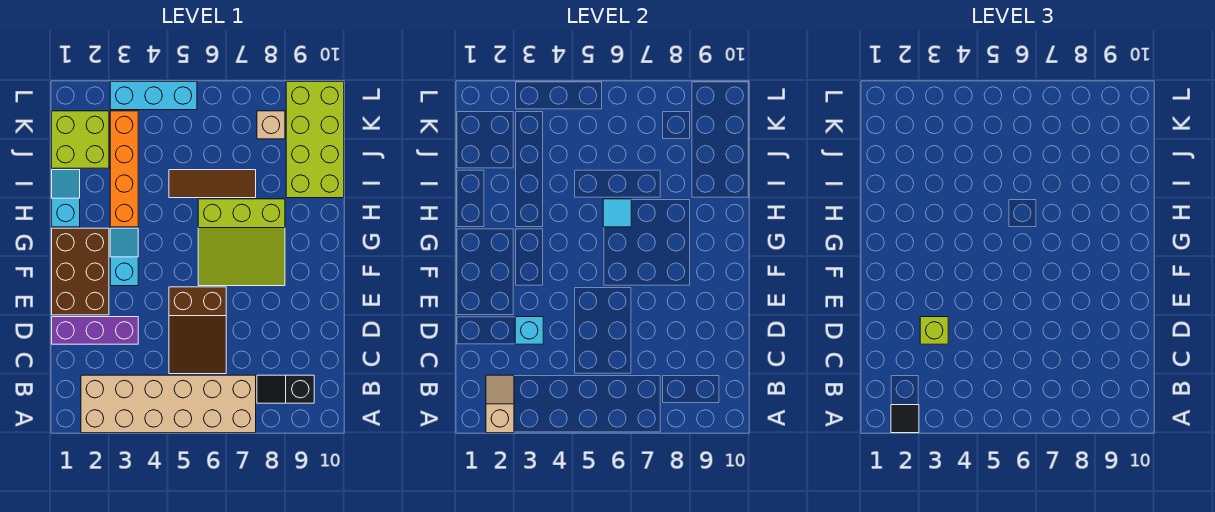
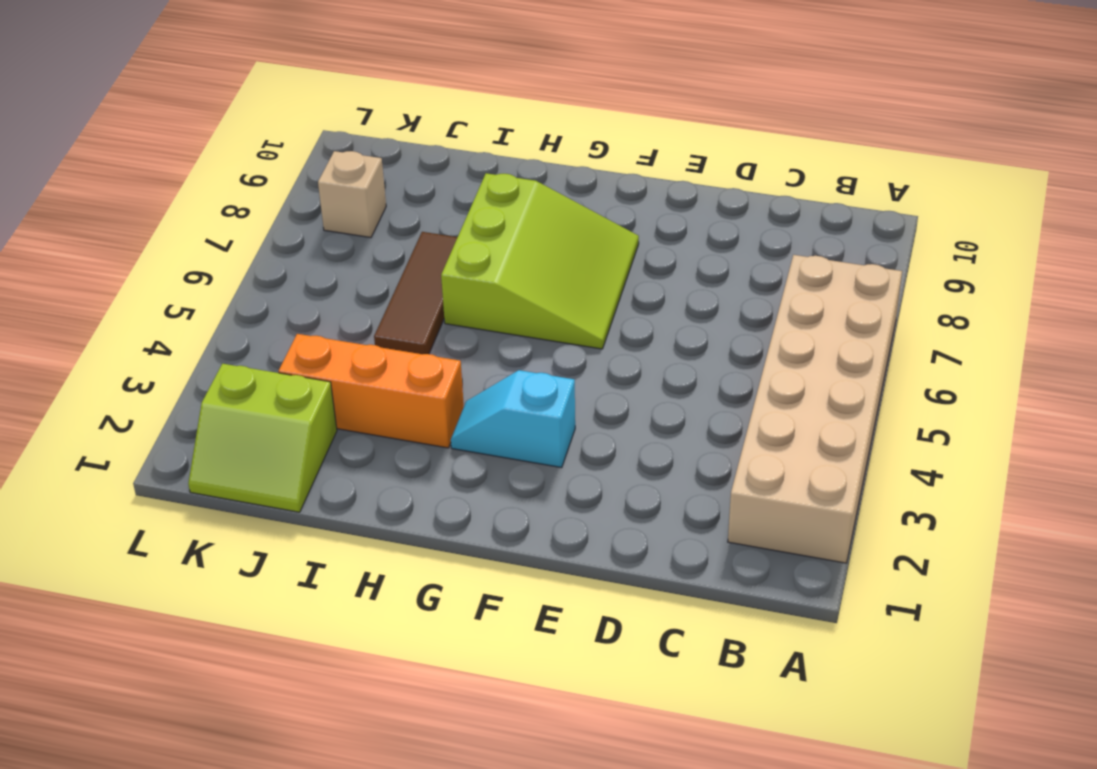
orange 1x3 brick [279,334,464,448] -> orange 1x4 brick [110,111,138,227]
lime 2x2 slope [188,364,337,512] -> lime 2x2 brick [52,111,109,168]
none -> black 1x2 slope [257,375,314,403]
none -> brown 2x3 slope [169,287,226,374]
none -> purple 1x3 brick [52,317,138,344]

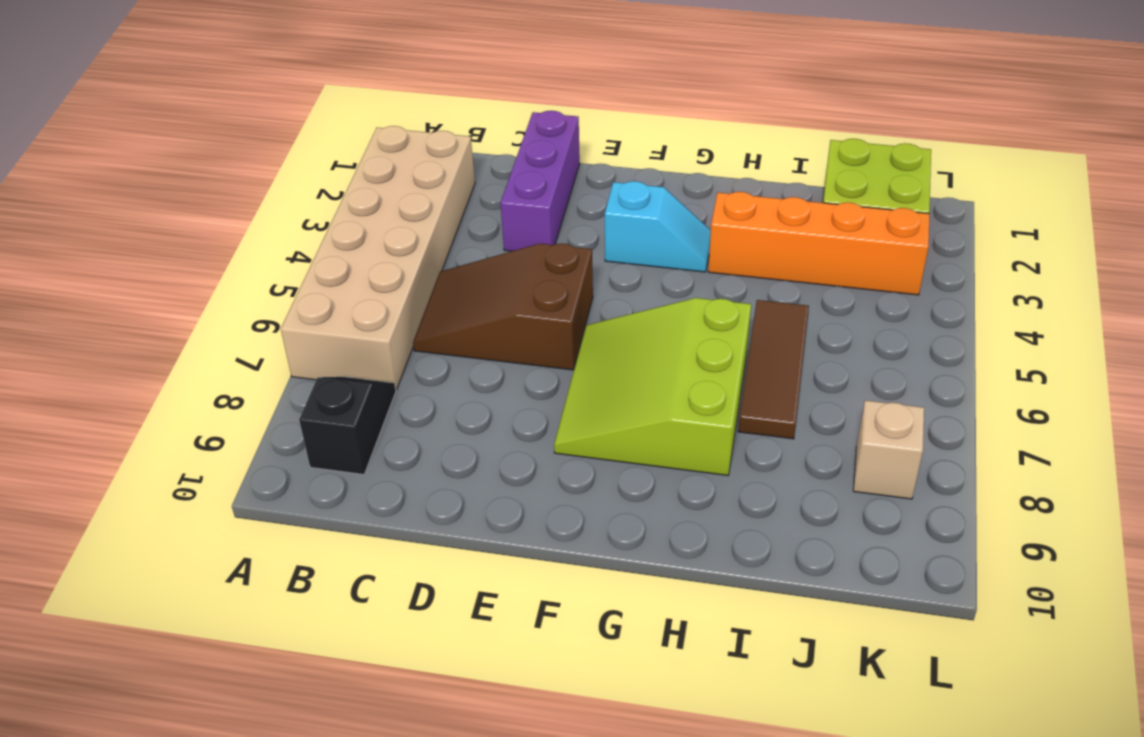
none -> brown 2x3 brick [52,228,109,315]
none -> cyan 1x2 slope [52,170,80,227]
none -> lime 2x4 brick [286,82,344,198]

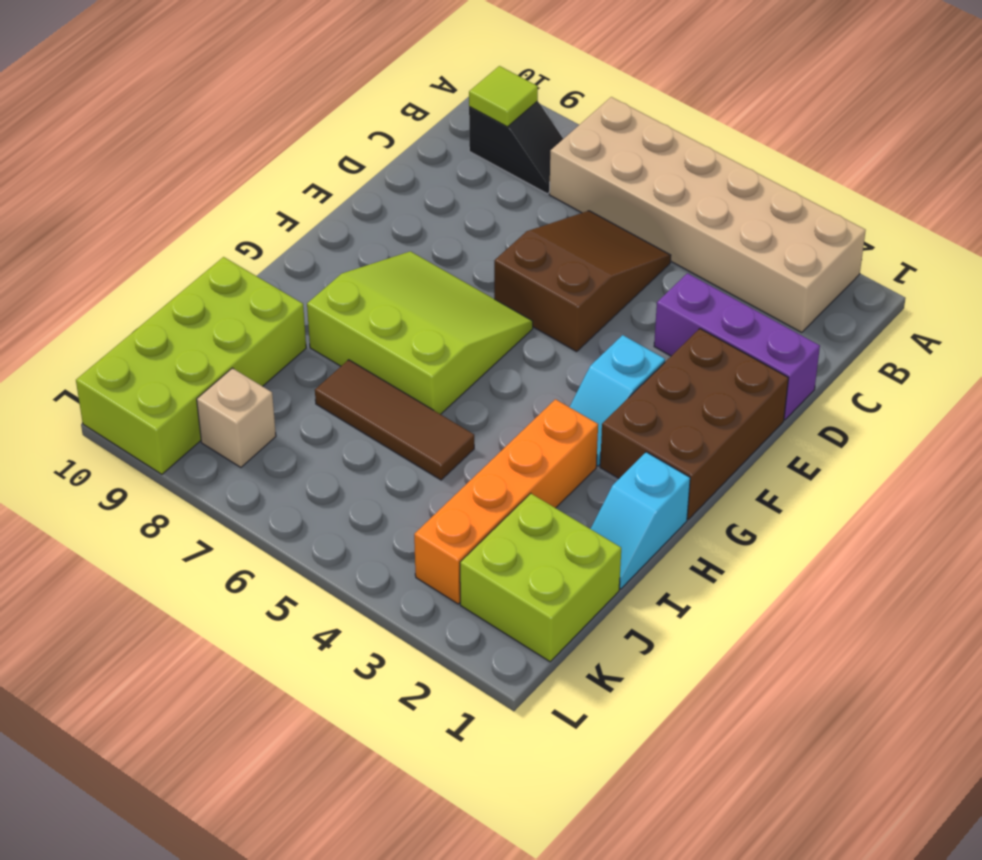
lime 1x1 tile [469,66,538,127] -> none
none -> cyan 1x3 brick [110,82,197,110]
none -> tan 1x2 slope [486,375,514,433]
none -> cyan 1x1 brick [515,317,543,344]

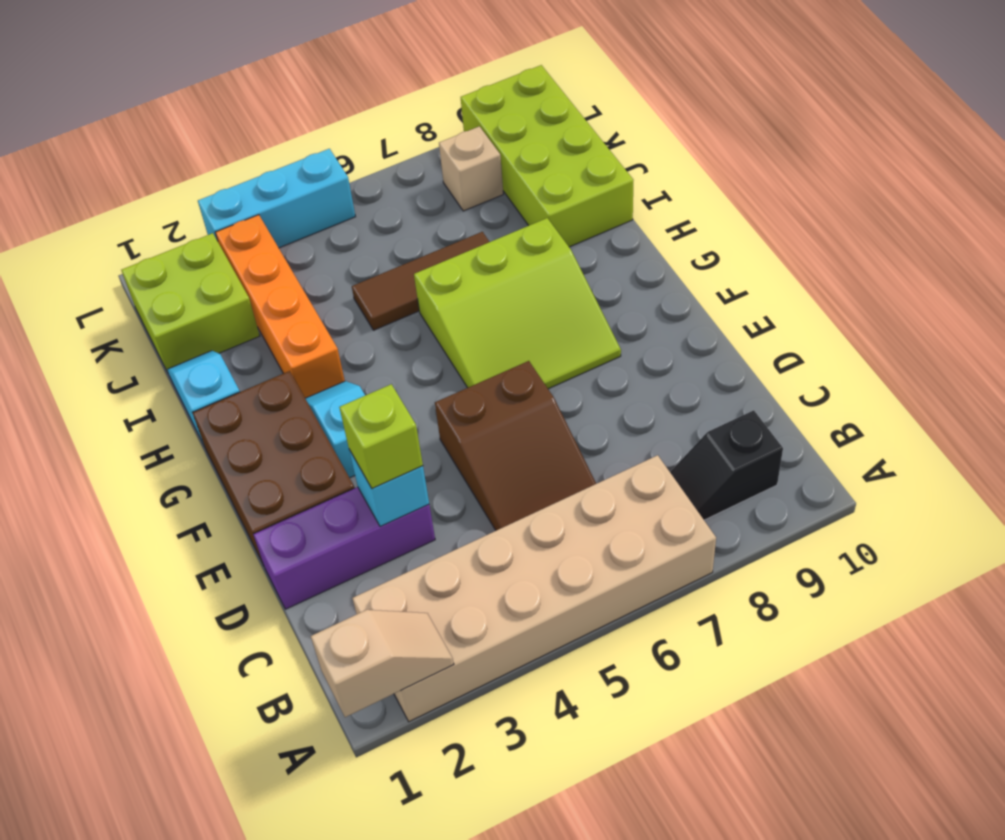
tan 1x2 slope [311,610,454,717] -> tan 1x2 slope turned to [486,375,514,433]
none -> cyan 1x1 tile [603,199,631,227]
none -> black 1x1 tile [891,405,919,433]

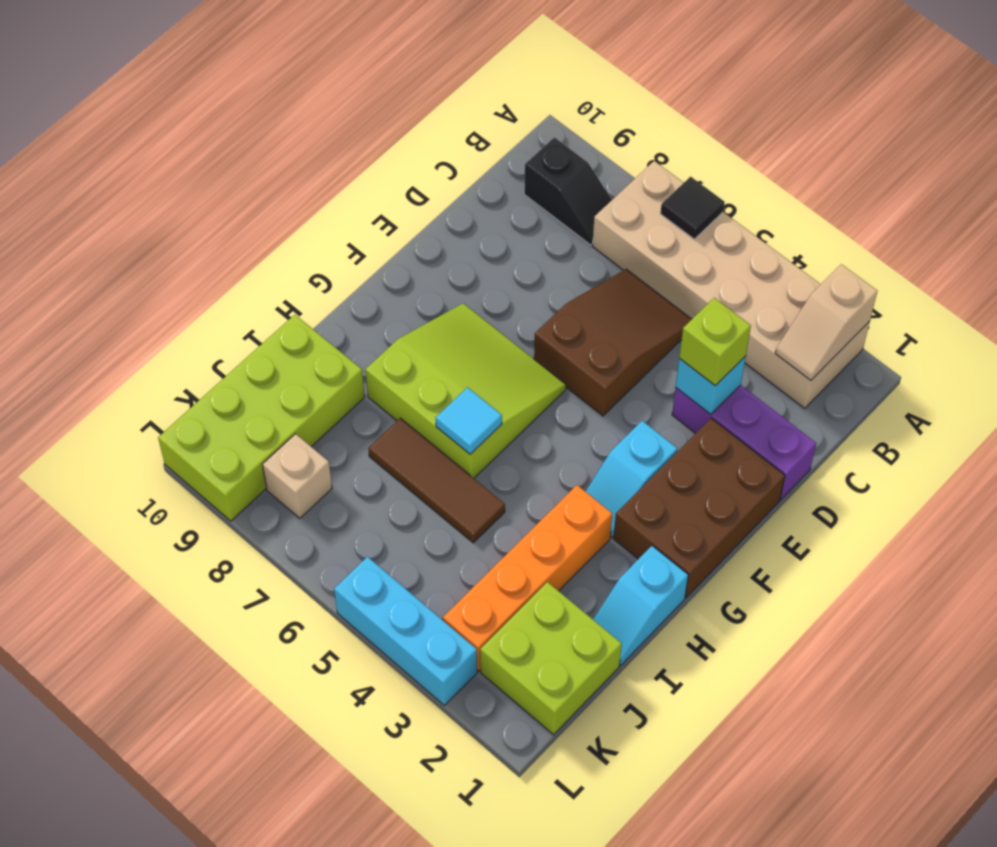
black 1x1 tile [660,177,725,239] -> black 1x1 tile moved to [891,405,919,433]

